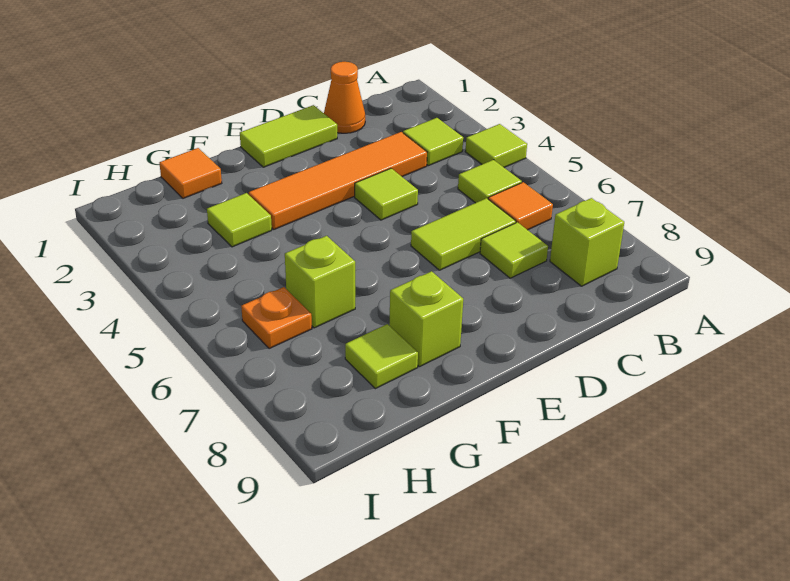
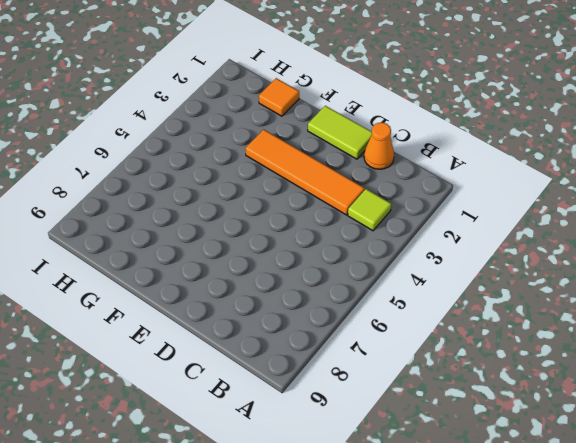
none -> lime 1x1 tile [465,124,527,167]
none -> lime 1x1 tile [458,160,522,203]
none -> orange 1x1 tile [488,182,553,230]

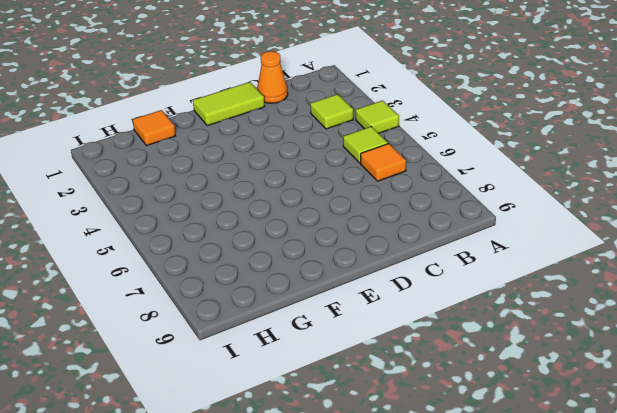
none -> lime 1x1 brick [550,198,624,286]
none -> orange 1x4 tile [249,132,427,229]
none -> lime 1x2 tile [411,198,516,270]

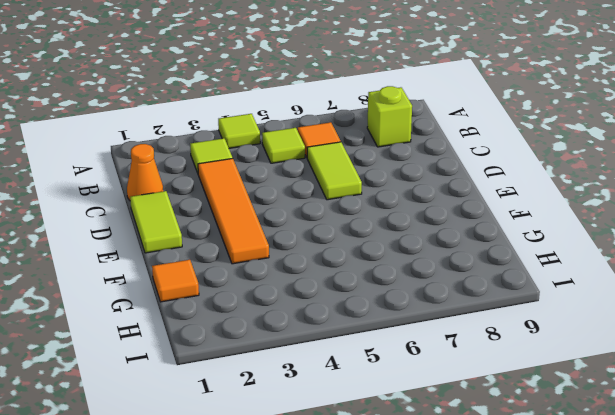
none -> lime 1x1 tile [480,222,548,278]
none -> lime 1x1 tile [355,168,418,220]
none -> lime 1x1 brick [389,271,463,367]

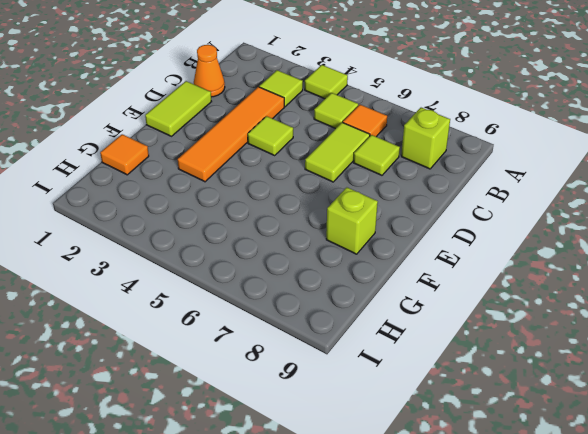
none -> lime 1x1 tile [207,193,272,247]
none -> lime 1x1 brick [285,236,355,328]
none -> lime 1x1 tile [345,324,418,389]

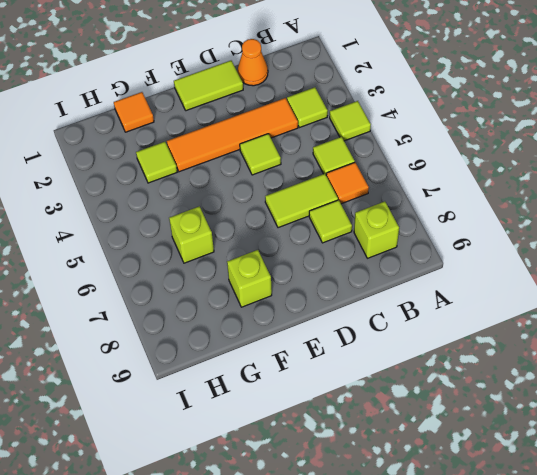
none -> lime 1x1 tile [345,324,418,389]
none -> orange 1x1 plate [241,287,312,349]

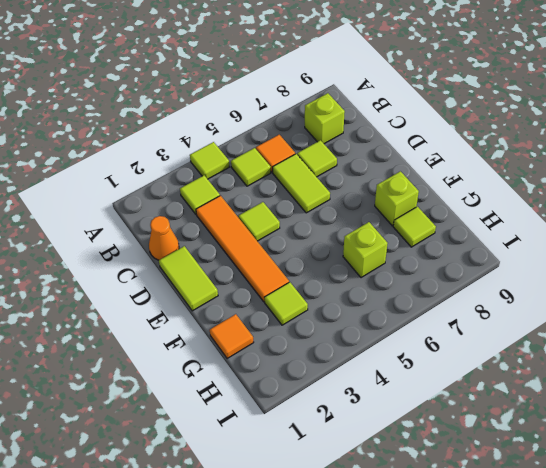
none -> orange 1x1 plate [241,287,312,349]

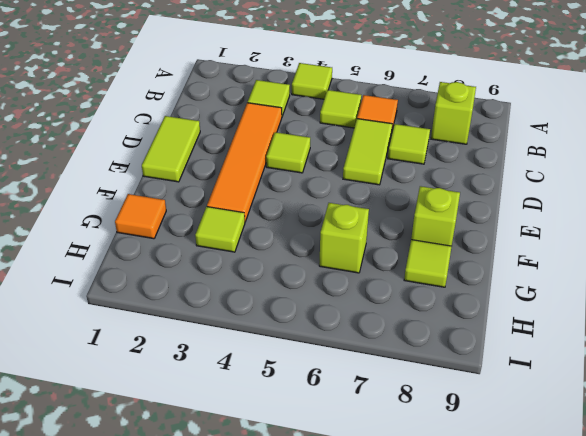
none -> orange 1x1 cone [324,62,365,133]
none -> orange 1x1 plate [241,287,312,349]

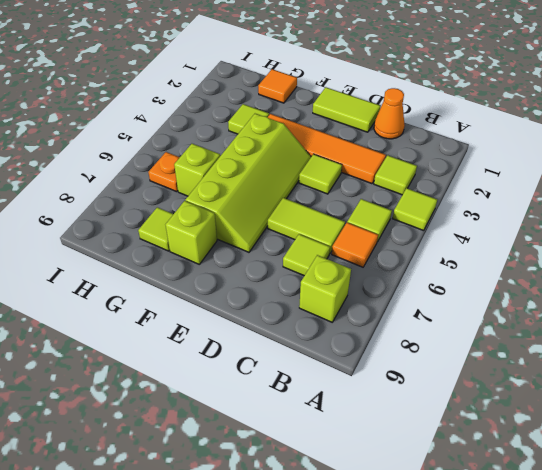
lime 2x4 slope [186,114,311,252] -> none

